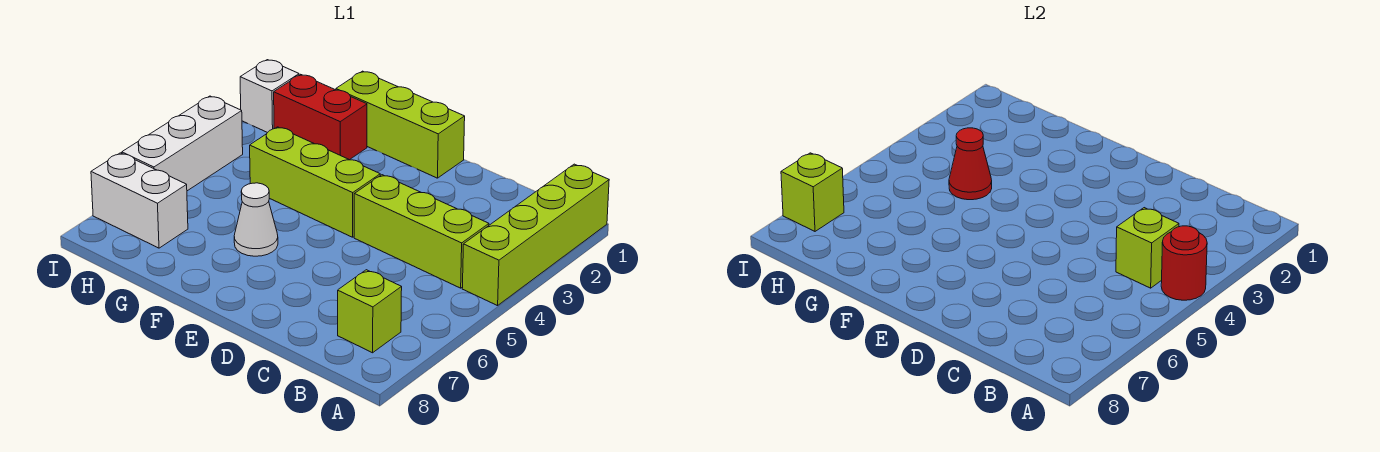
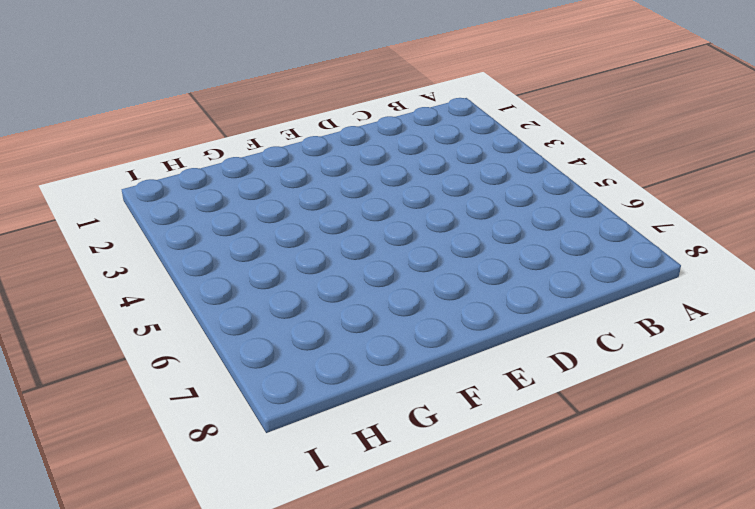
none -> lime 1x4 brick [462,164,609,306]
none -> lime 1x3 brick [354,175,489,288]
none -> lime 1x1 brick [338,270,402,353]

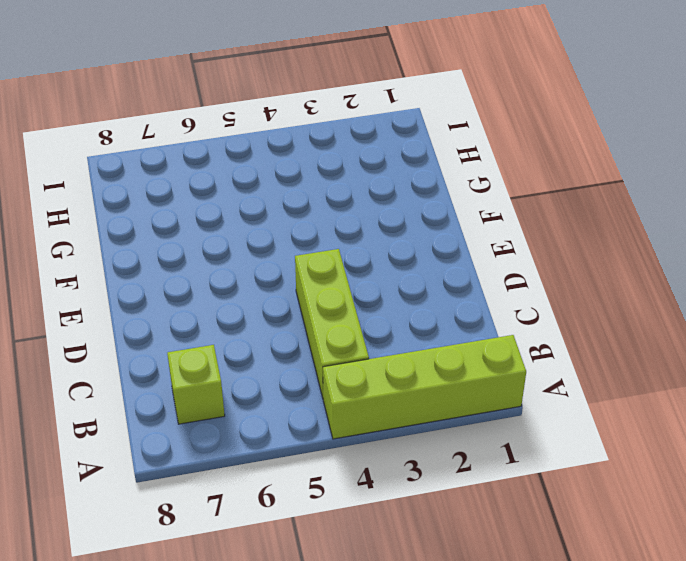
none -> lime 1x3 brick [336,71,465,178]
none -> lime 1x3 brick [250,127,380,237]
none -> white 1x1 cone [234,183,278,256]

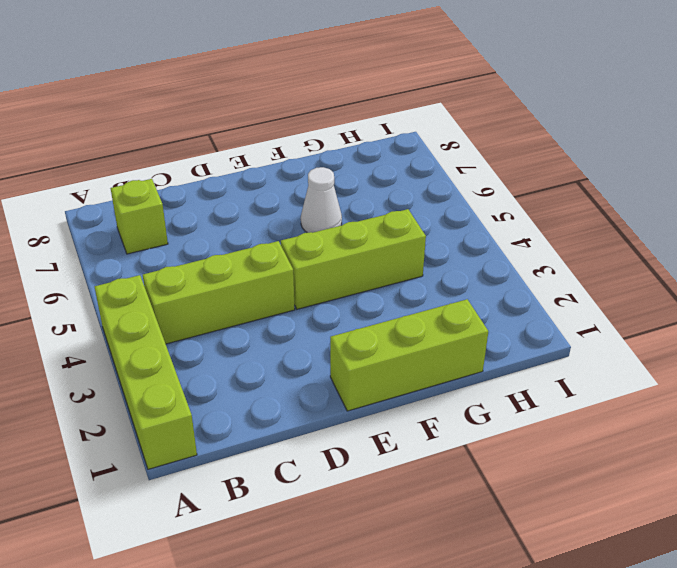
none -> red 1x2 brick [274,74,367,160]
none -> white 1x2 brick [91,153,188,248]
none -> white 1x1 brick [240,60,299,133]

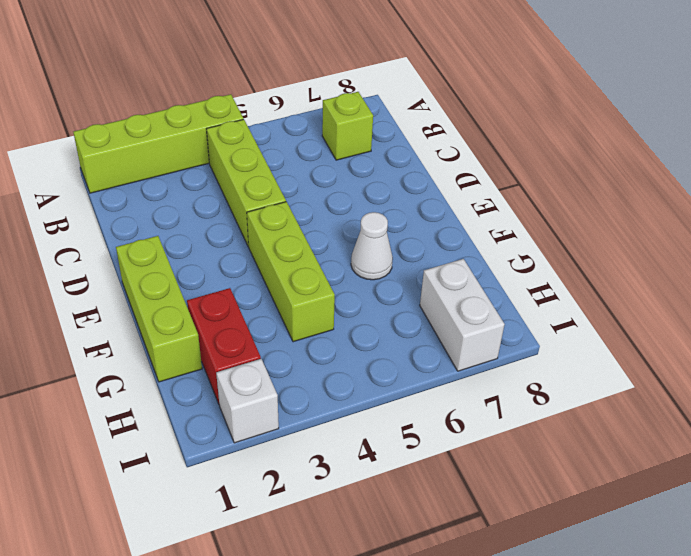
none -> white 1x3 brick [122,96,243,191]
none -> red 1x1 round brick [1161,226,1207,300]
none -> lime 1x1 brick [1116,208,1179,288]

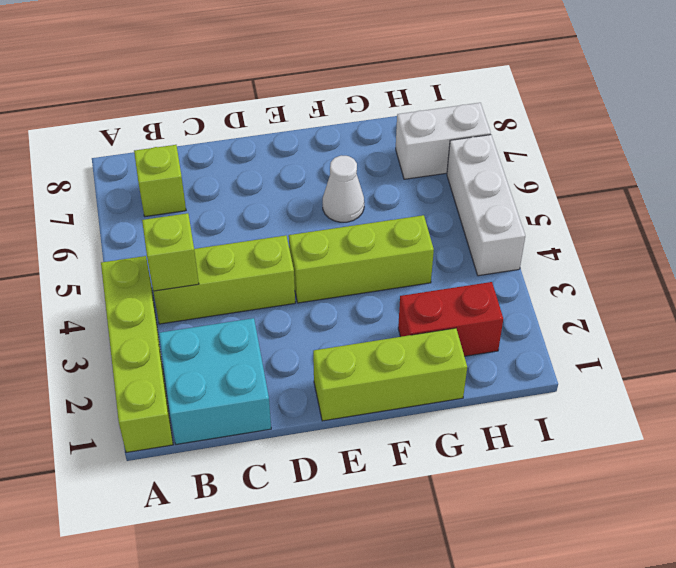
cyan 2x2 brick [159,318,271,444] -> none
none -> white 1x1 brick [240,60,299,133]
none -> red 1x1 round brick [1161,226,1207,300]
none -> red 1x1 cone [949,128,992,200]

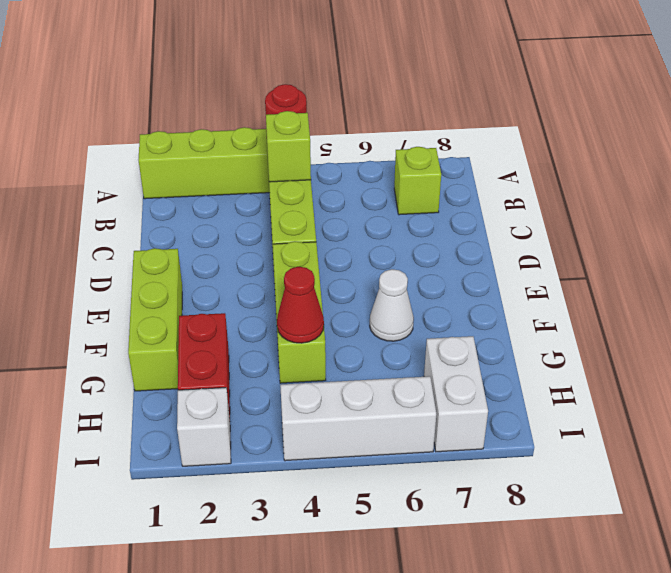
none -> lime 1x1 brick [781,153,844,231]

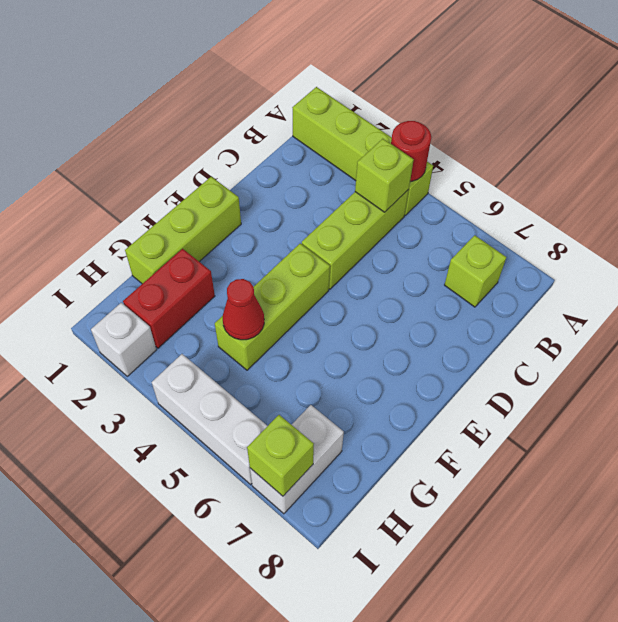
none -> white 1x1 cone [234,183,278,256]

